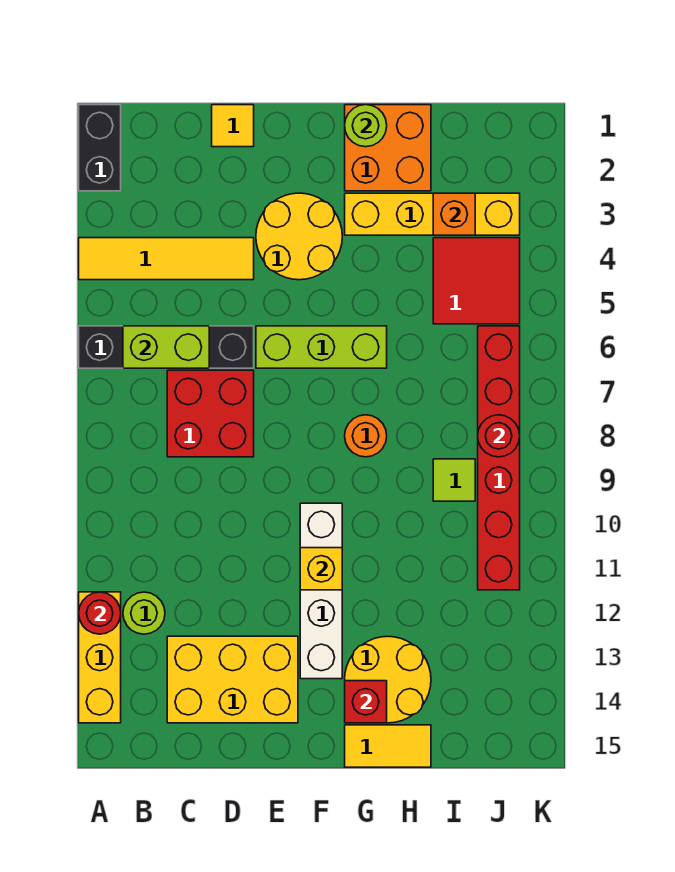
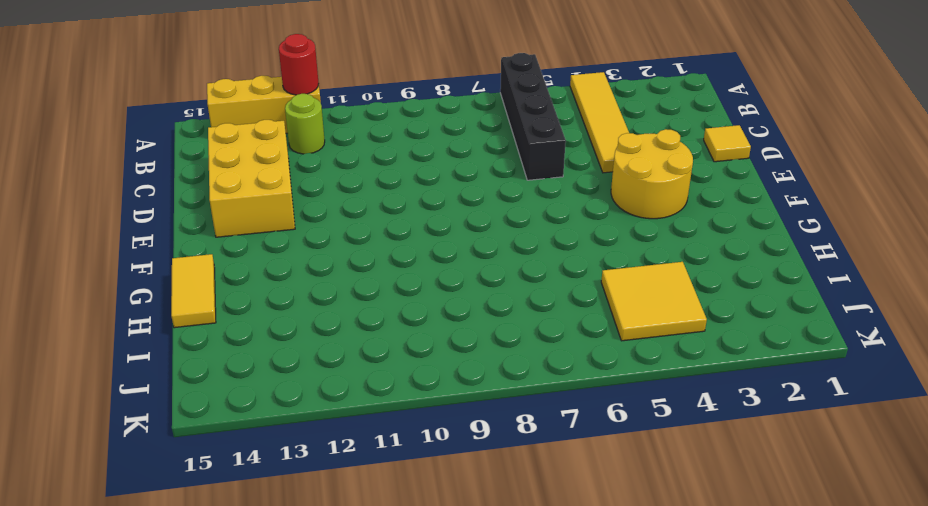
yellow 2x2 tile [601,262,707,341] -> red 2x2 tile [433,238,520,324]
none -> black 1x2 brick [79,105,121,191]
none -> red 2x2 brick [167,370,254,457]
none -> lime 1x3 brick [256,326,387,368]

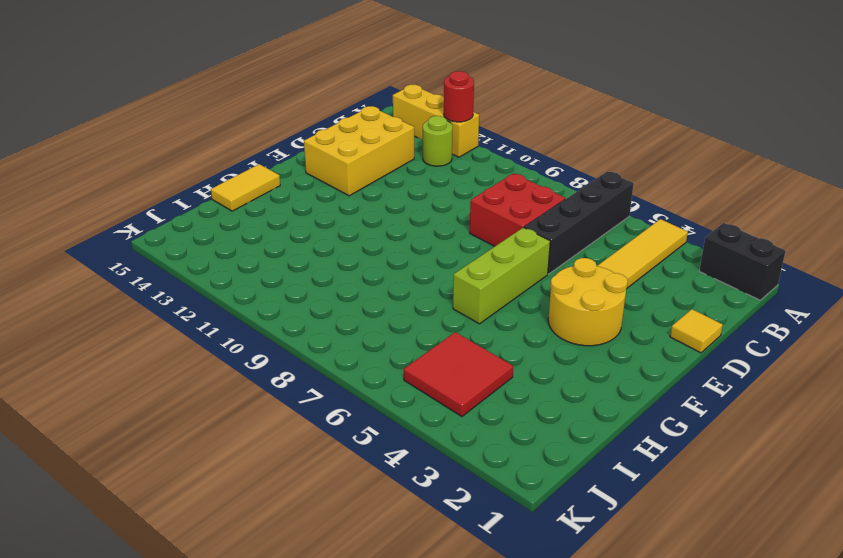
none -> white 1x4 brick [300,503,342,679]
none -> orange 2x2 brick [345,105,431,191]
none -> yellow 1x4 brick [345,193,520,235]

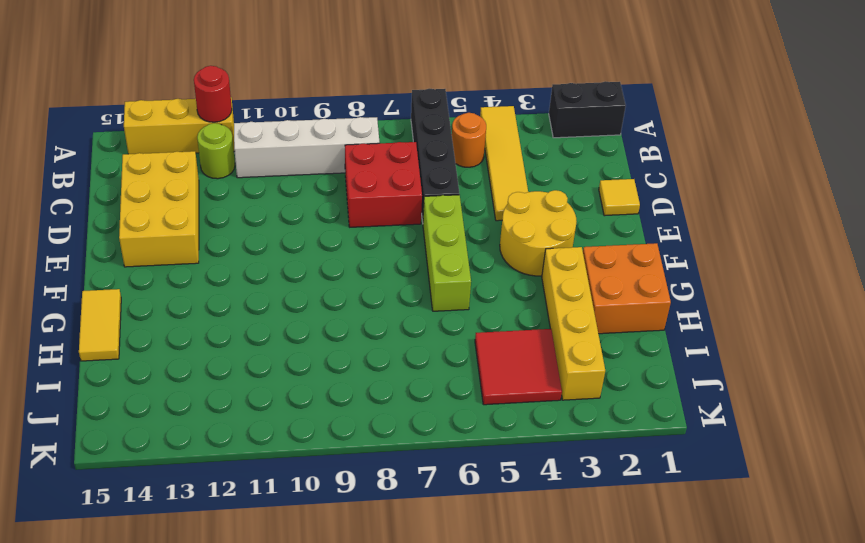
orange 1x1 round brick [452,113,486,167] -> orange 1x1 round brick moved to [345,415,387,457]
white 1x4 brick [234,117,380,178] -> white 1x4 brick moved to [300,503,342,679]
none -> yellow 2x2 round brick [345,636,431,723]
none -> lime 1x1 tile [433,459,475,501]
none -> red 1x6 brick [478,326,520,590]

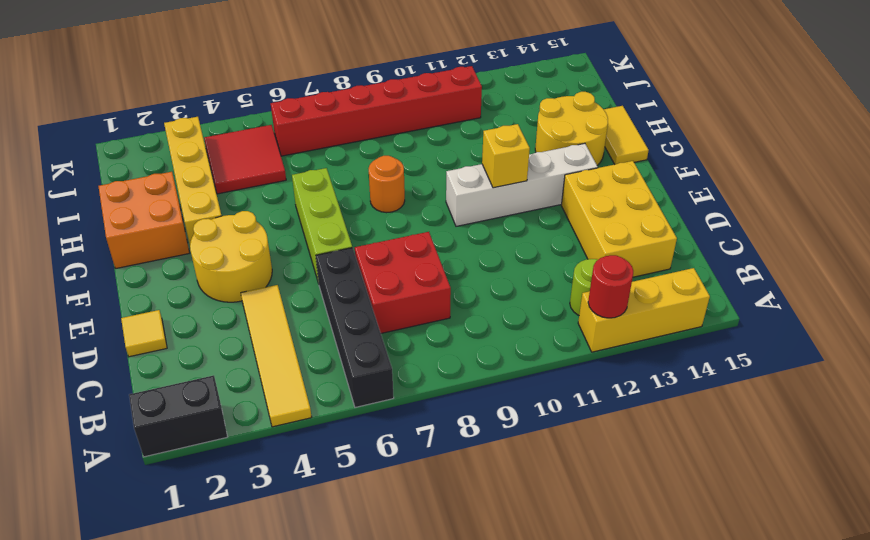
none -> lime 1x1 tile [433,459,475,501]
none -> lime 1x2 brick [123,326,209,368]
none -> lime 1x1 round brick [345,105,387,147]

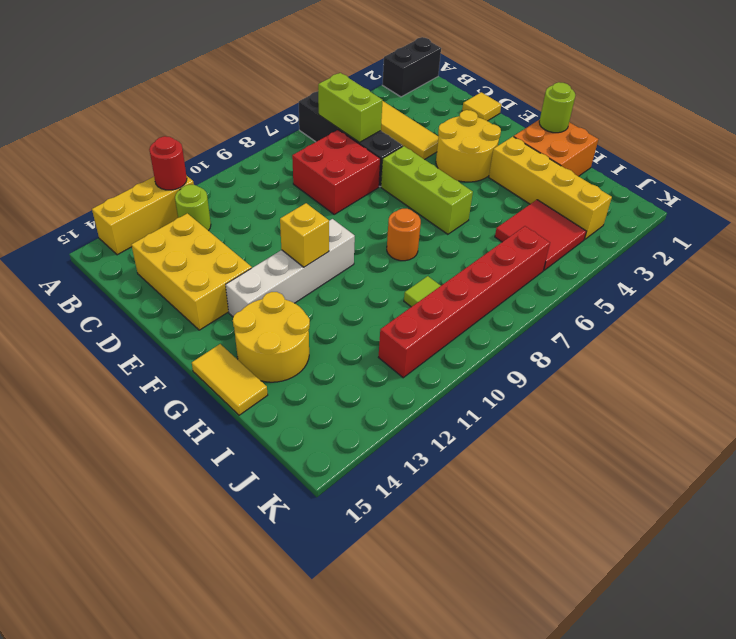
none -> red 1x1 brick [345,681,387,723]
none -> orange 1x1 brick [433,193,475,235]
none -> red 1x1 round brick [478,415,520,457]

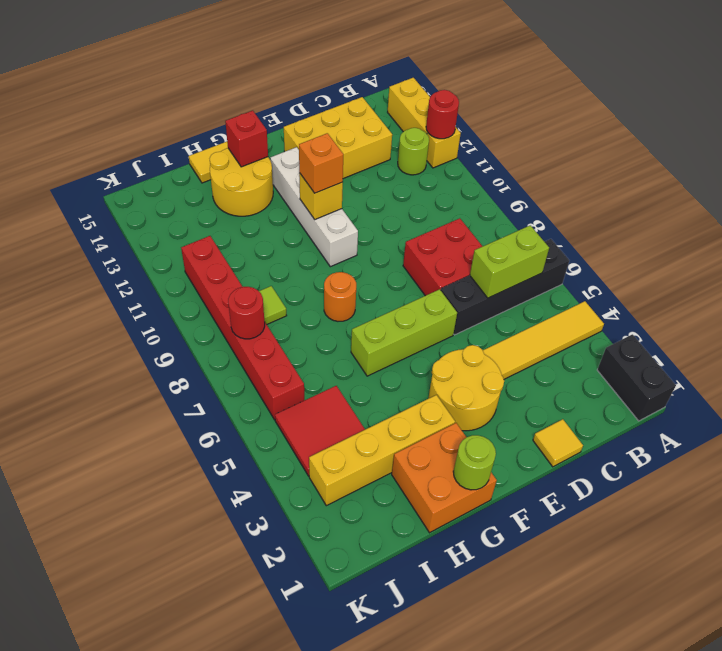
orange 1x1 brick [299,133,343,193] -> orange 1x1 brick moved to [433,193,475,235]

